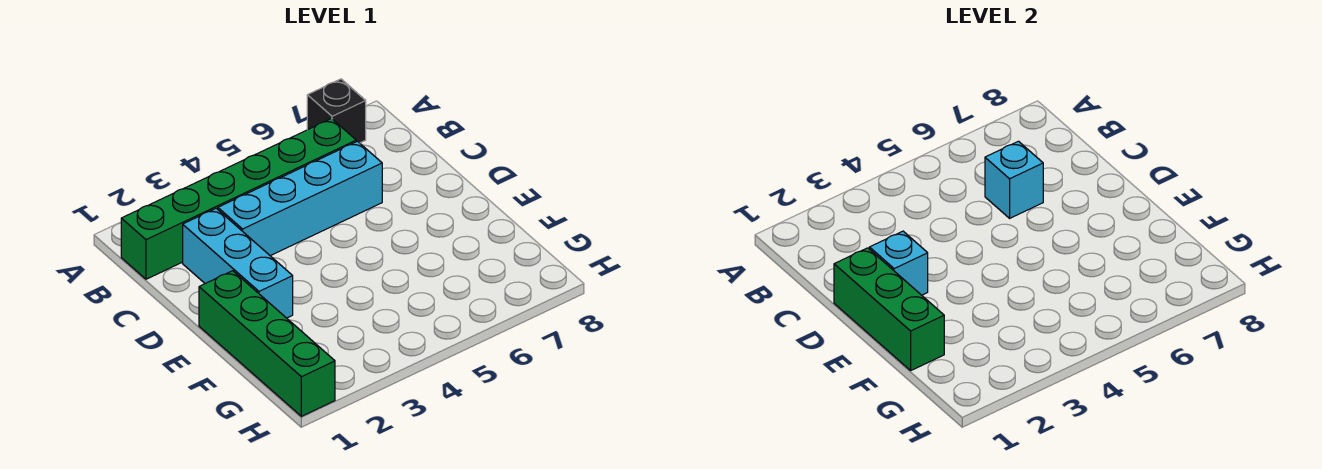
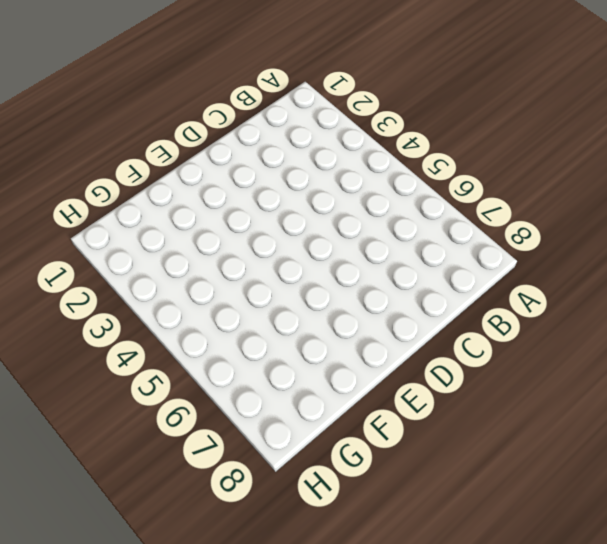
none -> black 1x1 brick [307,79,366,143]
none -> green 1x6 brick [121,119,356,279]

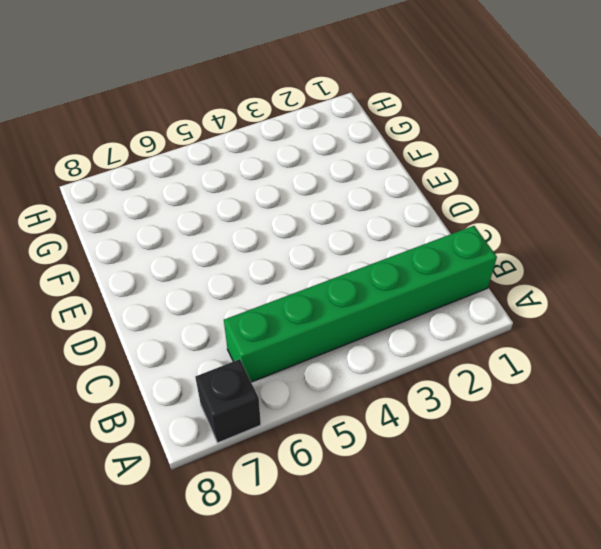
none -> cyan 1x3 brick [183,208,293,318]
none -> cyan 1x4 brick [218,141,382,256]

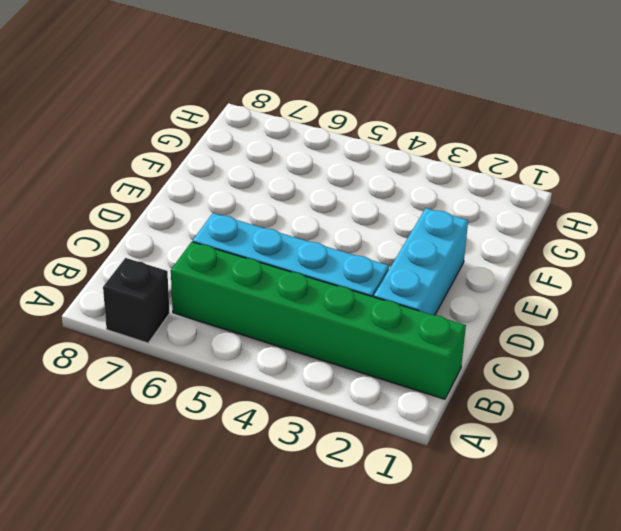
none -> green 1x4 brick [199,271,335,416]
none -> cyan 1x1 brick [985,141,1043,218]

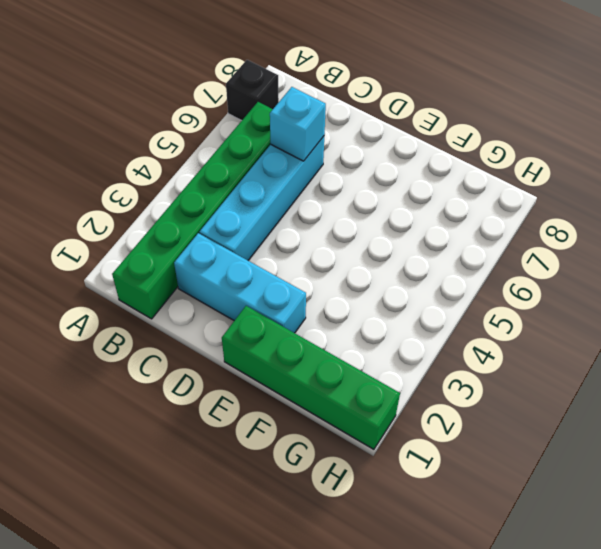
none -> green 1x3 brick [834,248,944,370]
none -> cyan 1x1 brick [869,231,928,295]

